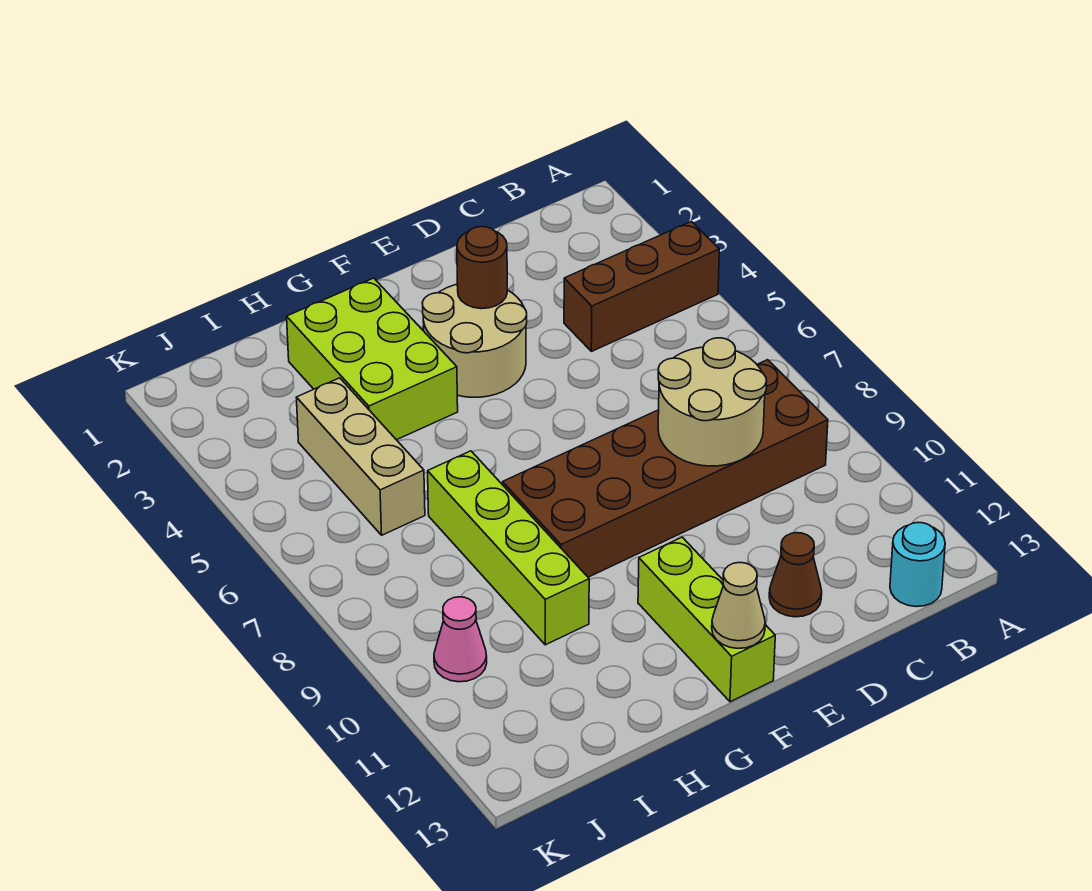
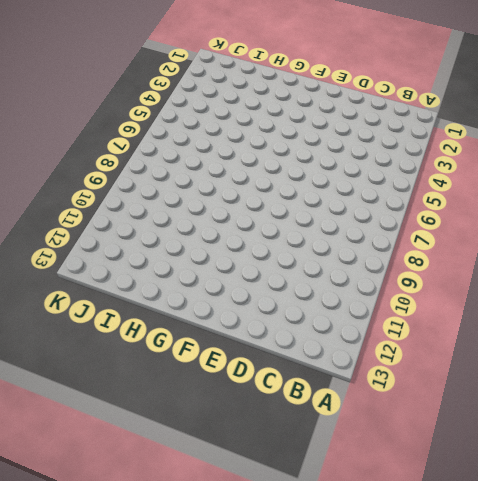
none -> brown 1x3 brick [564,222,719,351]
none -> brown 2x6 brick [503,360,828,577]
none -> cyan 1x1 round brick [890,523,945,607]

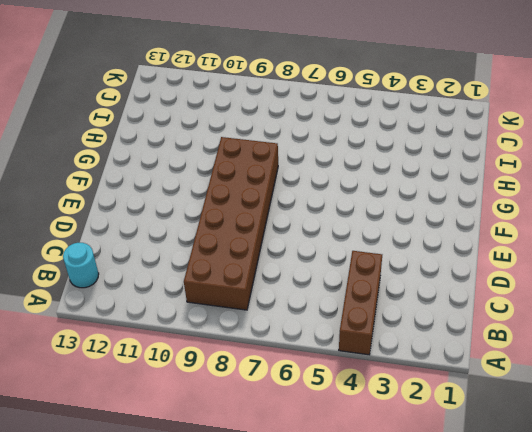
none -> brown 1x1 cone [769,533,822,617]
none -> tan 2x2 round brick [422,284,527,397]
none -> lime 1x3 brick [638,537,775,702]

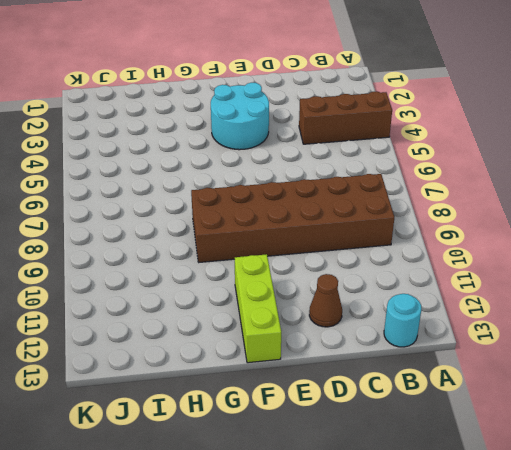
cyan 2x2 round brick [211,83,269,150] -> tan 2x2 round brick [422,284,527,397]
none -> lime 2x3 brick [287,278,458,440]
none -> lime 1x4 brick [428,451,589,645]
none -> tan 1x3 brick [296,378,425,535]

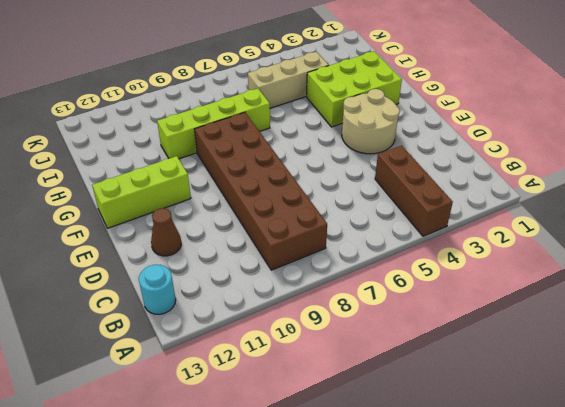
none -> pink 1x1 cone [434,597,487,682]
none -> tan 2x2 round brick [658,338,766,466]
none -> brown 1x1 round brick [457,227,507,309]

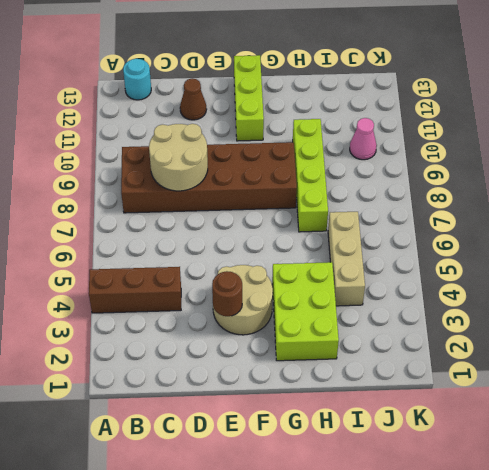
none -> tan 1x1 cone [712,563,765,648]

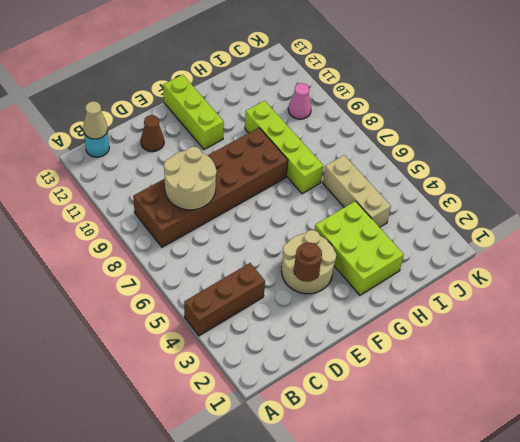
tan 1x1 cone [83,101,108,139] -> tan 1x1 cone moved to [712,563,765,648]

